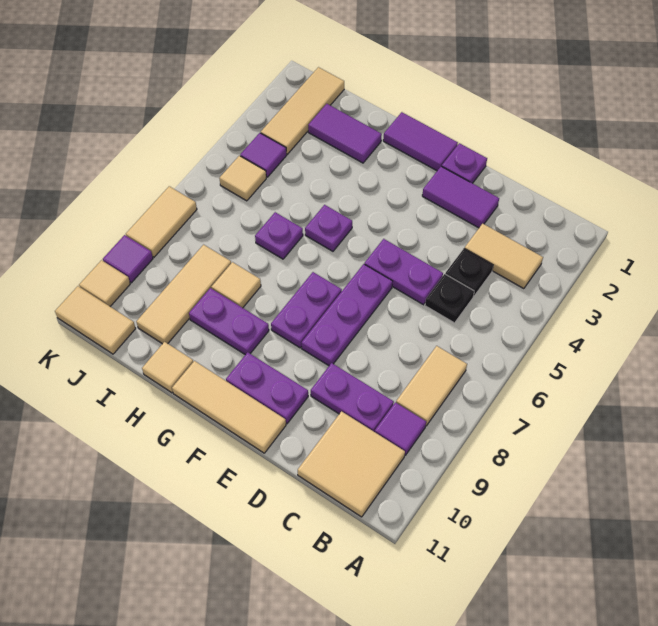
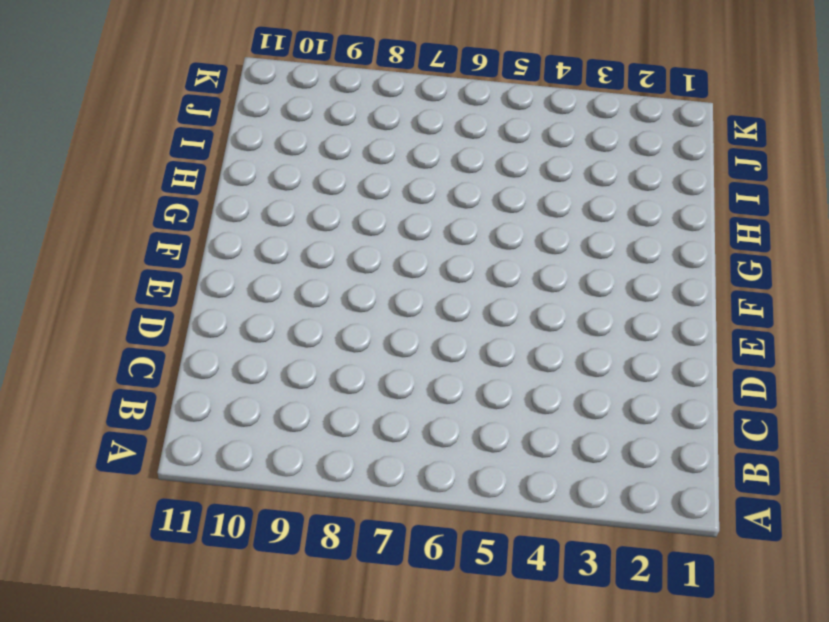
none -> tan 1x2 tile [464,224,543,289]
none -> tan 1x2 tile [396,346,467,426]
none -> purple 1x1 tile [375,402,426,455]

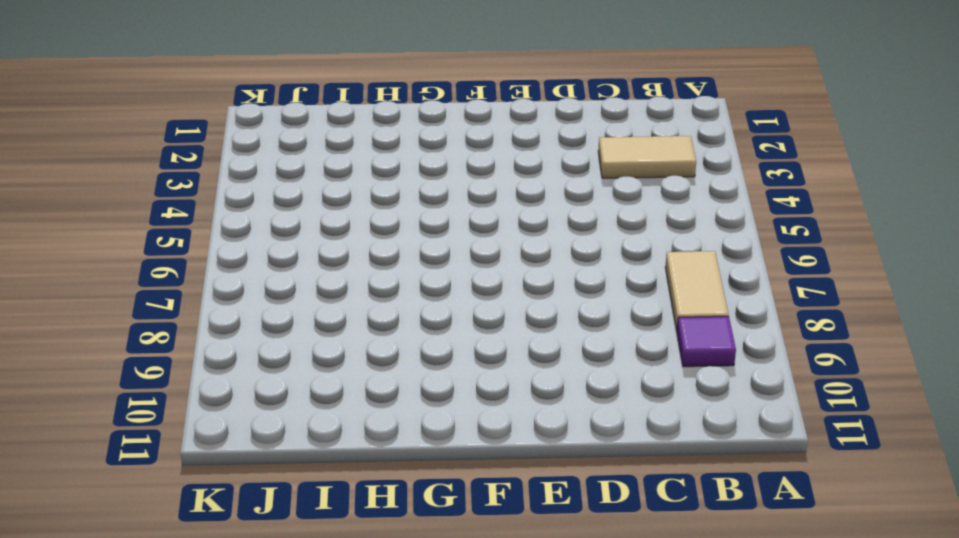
none -> tan 2x2 tile [298,411,405,517]
none -> black 1x1 plate [445,249,493,297]
none -> black 1x1 plate [425,274,474,323]

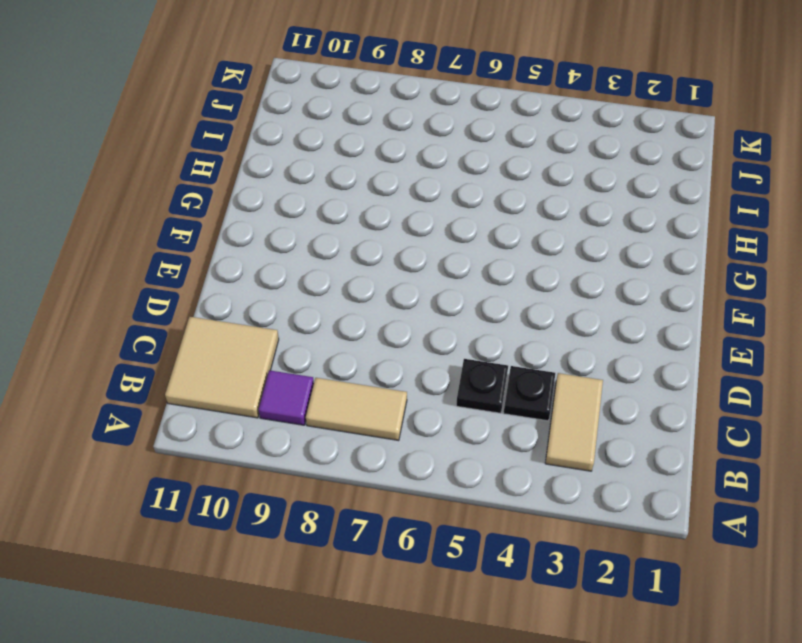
none -> purple 1x2 plate [311,363,394,432]
none -> purple 1x2 tile [422,166,499,228]
none -> purple 1x2 plate [364,239,443,305]

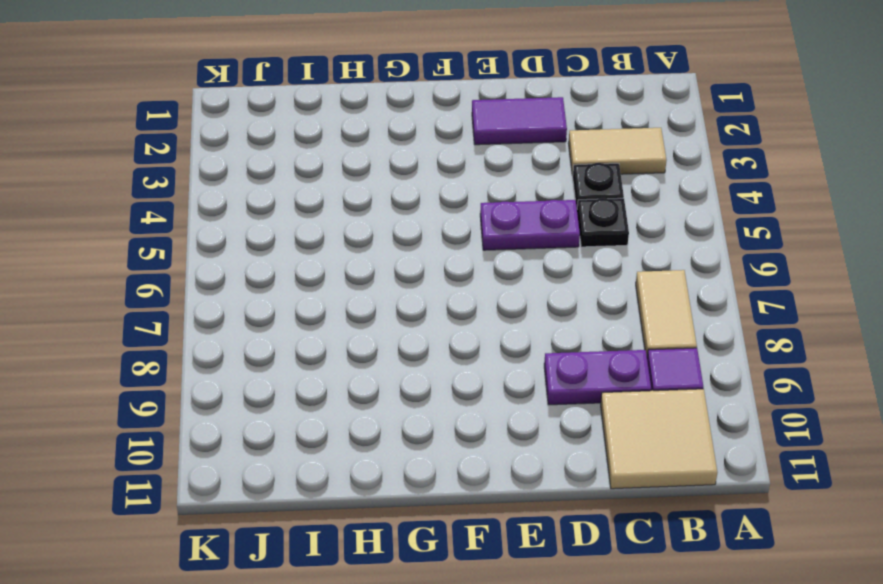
none -> purple 1x1 plate [442,143,487,183]
none -> purple 1x3 plate [302,264,392,366]
none -> purple 1x2 plate [226,352,308,424]

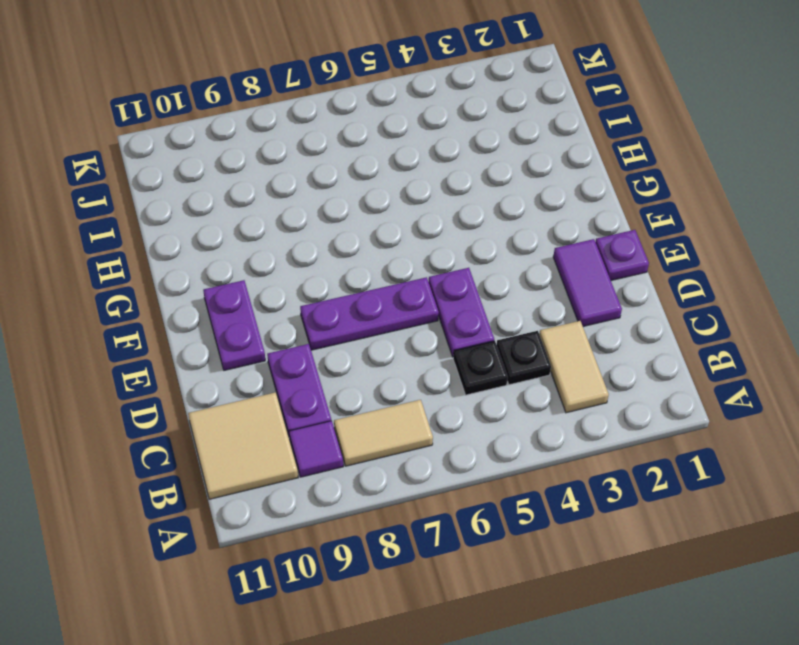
none -> tan 1x3 tile [172,361,286,453]
none -> purple 1x2 tile [383,112,458,171]
none -> purple 1x2 plate [271,272,342,348]

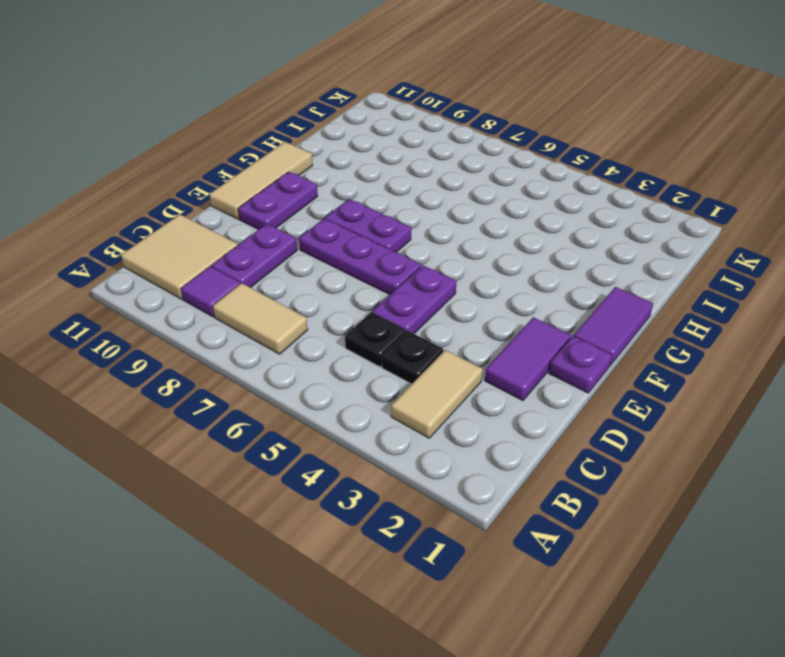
none -> purple 1x1 plate [305,205,352,251]
none -> purple 1x2 plate [189,288,269,355]
none -> purple 1x2 tile [308,104,382,163]

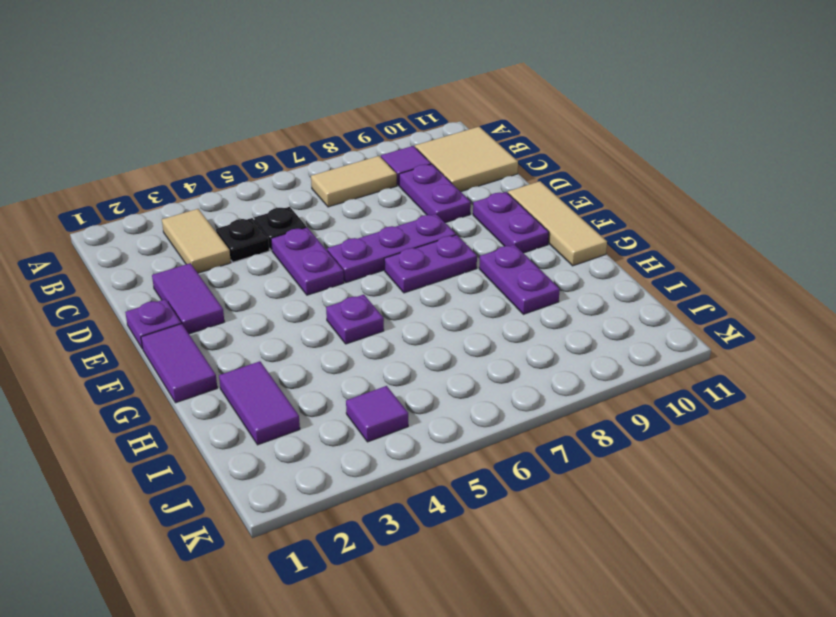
none -> purple 1x1 plate [255,212,303,259]
none -> tan 1x1 tile [211,262,261,308]
none -> tan 1x1 tile [142,342,193,393]

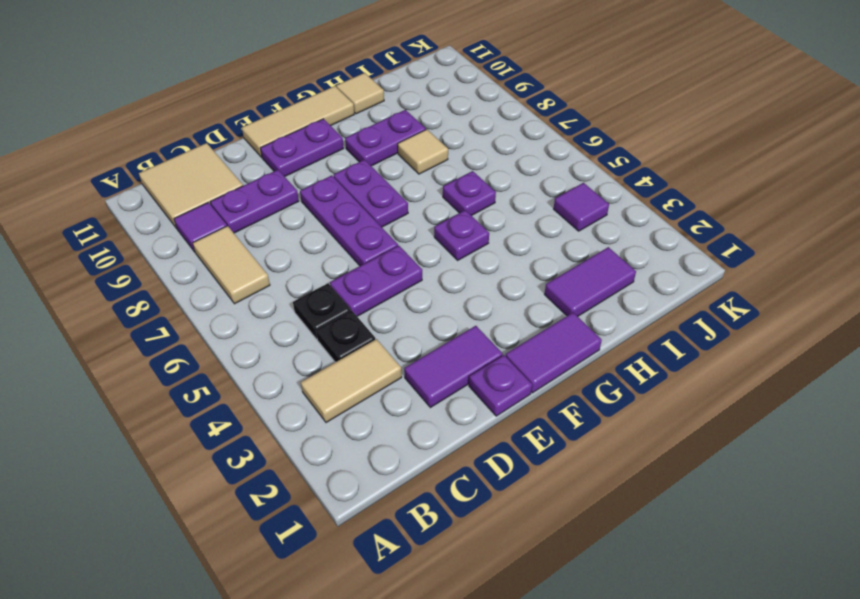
none -> tan 1x3 tile [136,245,231,344]
none -> tan 1x3 tile [261,67,344,154]
none -> tan 1x1 tile [219,156,266,201]

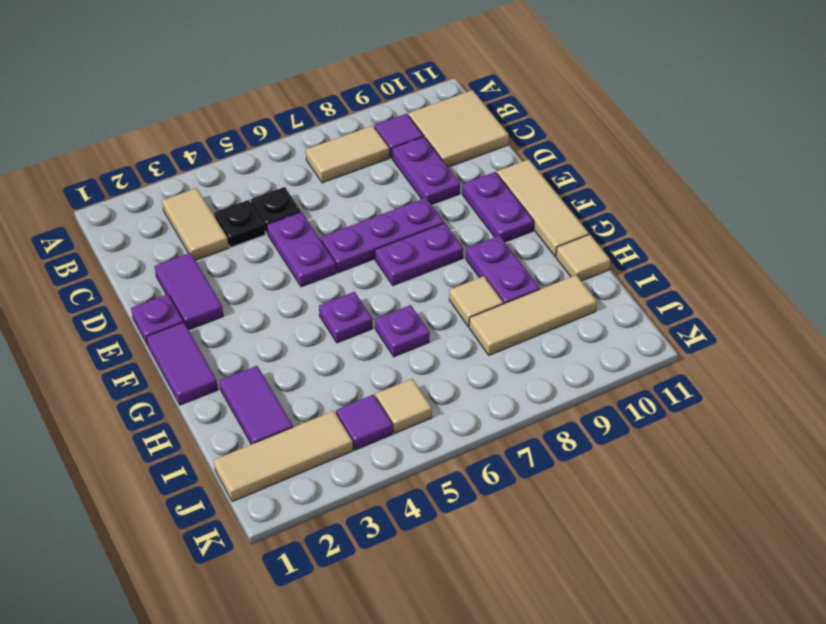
none -> tan 1x2 tile [55,286,136,354]
none -> tan 1x2 tile [126,186,197,257]
none -> purple 1x1 tile [103,235,153,283]

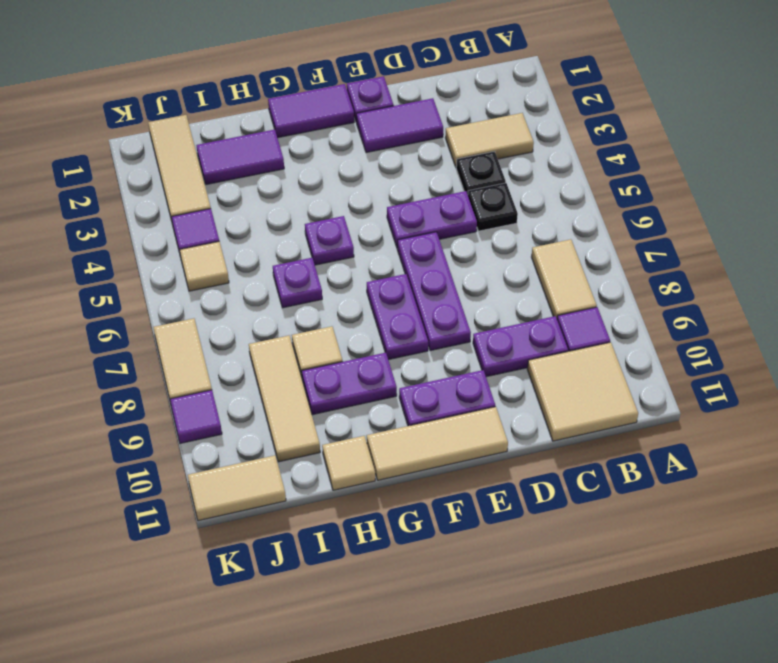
none -> tan 1x1 tile [79,260,130,306]

